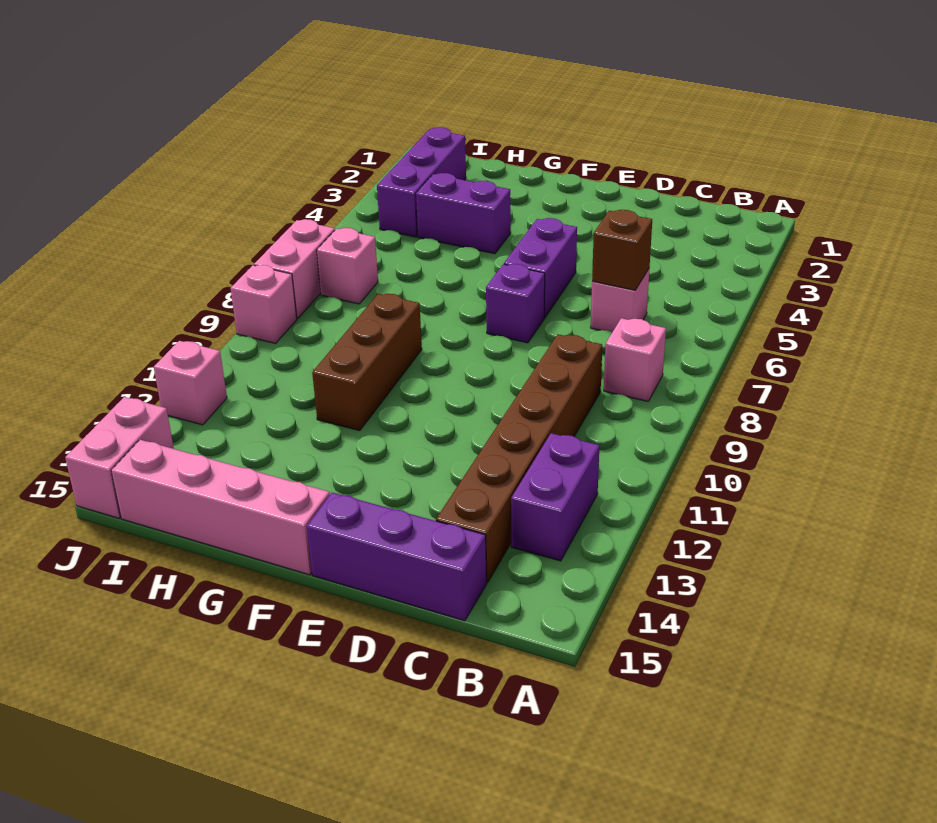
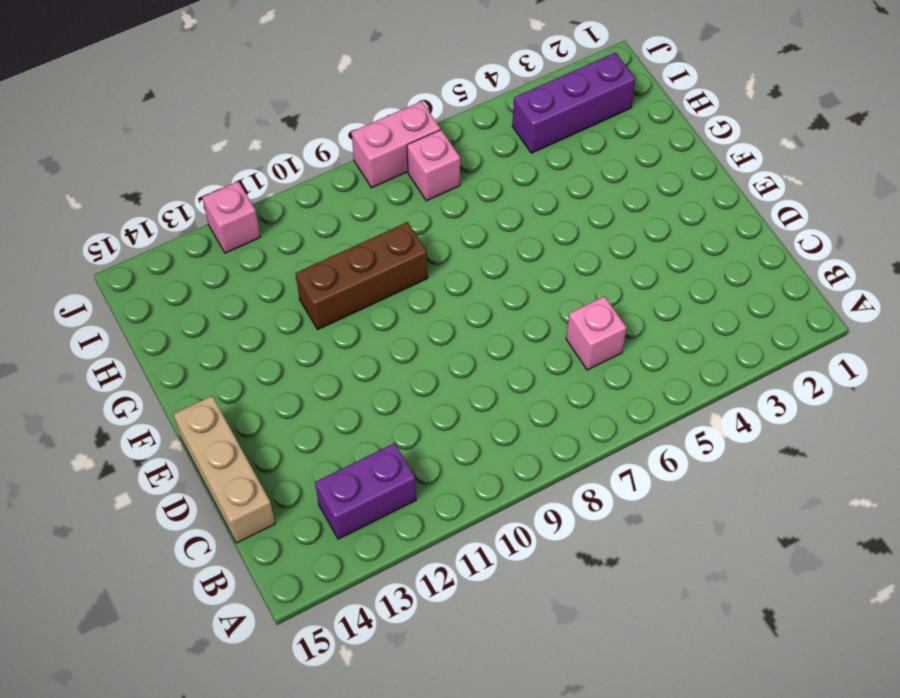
tan 1x3 brick [173,396,275,543] -> purple 1x3 brick [307,493,487,621]
none -> pink 1x1 brick [604,318,666,401]
none -> brown 1x6 brick [436,334,602,583]
none -> purple 1x2 brick [504,218,577,318]

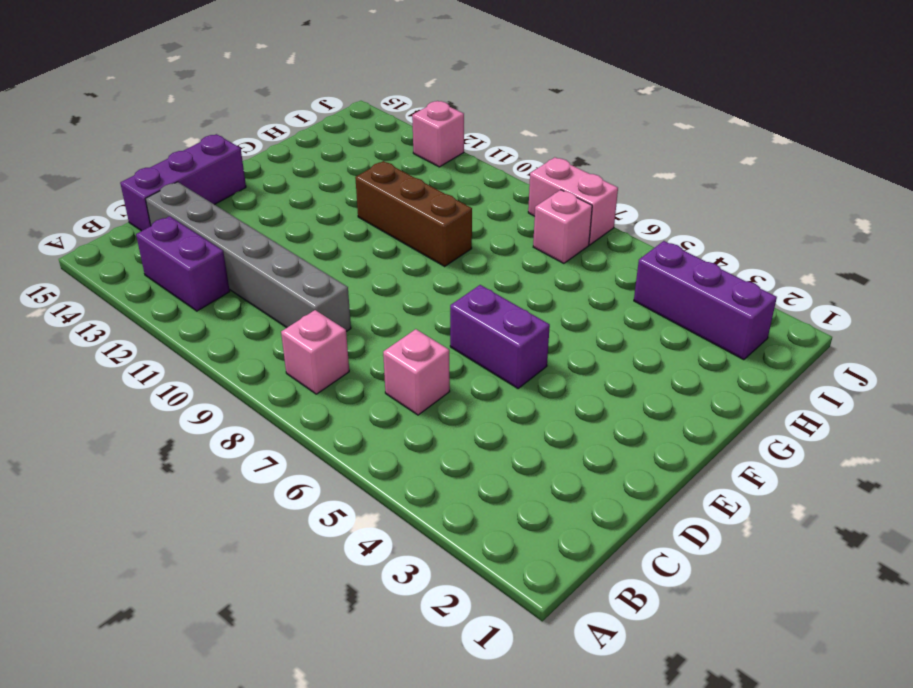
grey 1x6 brick [146,182,351,332] -> brown 1x6 brick [436,334,602,583]
none -> purple 1x1 brick [486,264,545,343]
none -> pink 1x4 brick [111,440,330,575]
none -> purple 1x2 brick [416,173,511,254]

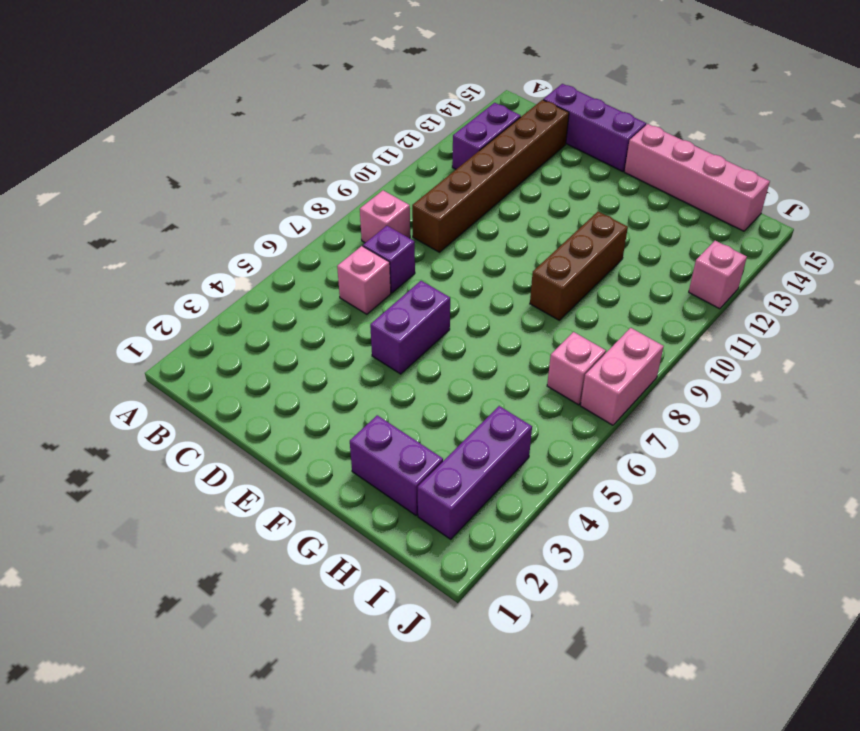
purple 1x1 brick [363,226,415,293] -> purple 1x1 brick moved to [486,264,545,343]
purple 1x2 brick [350,415,443,515] -> purple 1x2 brick moved to [416,173,511,254]
none -> pink 1x1 brick [231,265,297,343]
none -> pink 1x2 brick [65,397,174,518]
none -> brown 1x1 brick [592,210,652,290]

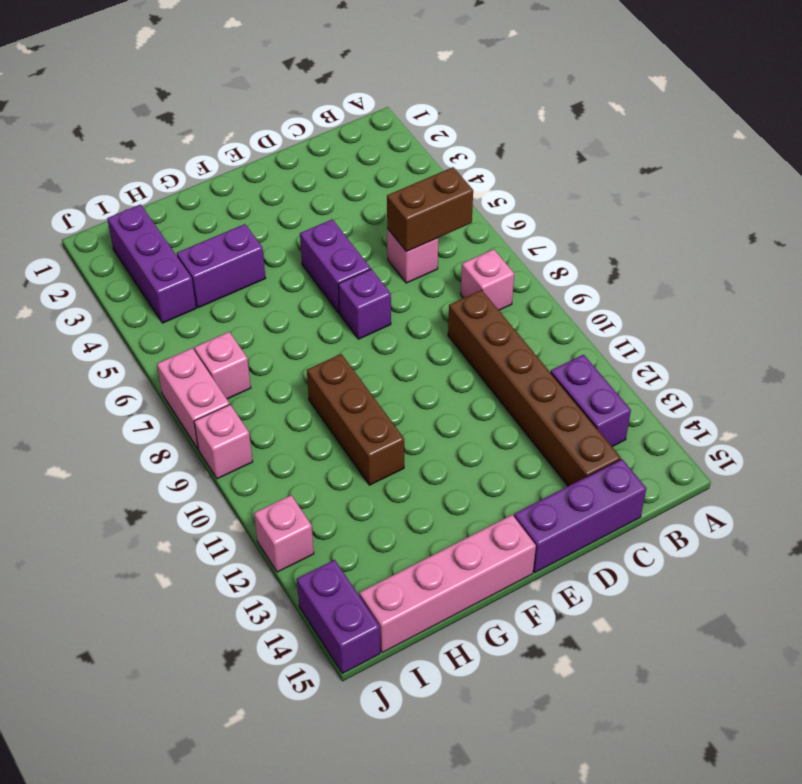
brown 1x2 brick [387,167,473,252] -> brown 1x1 brick [592,210,652,290]
purple 1x2 brick [297,560,380,673] -> pink 1x2 brick [65,397,174,518]

